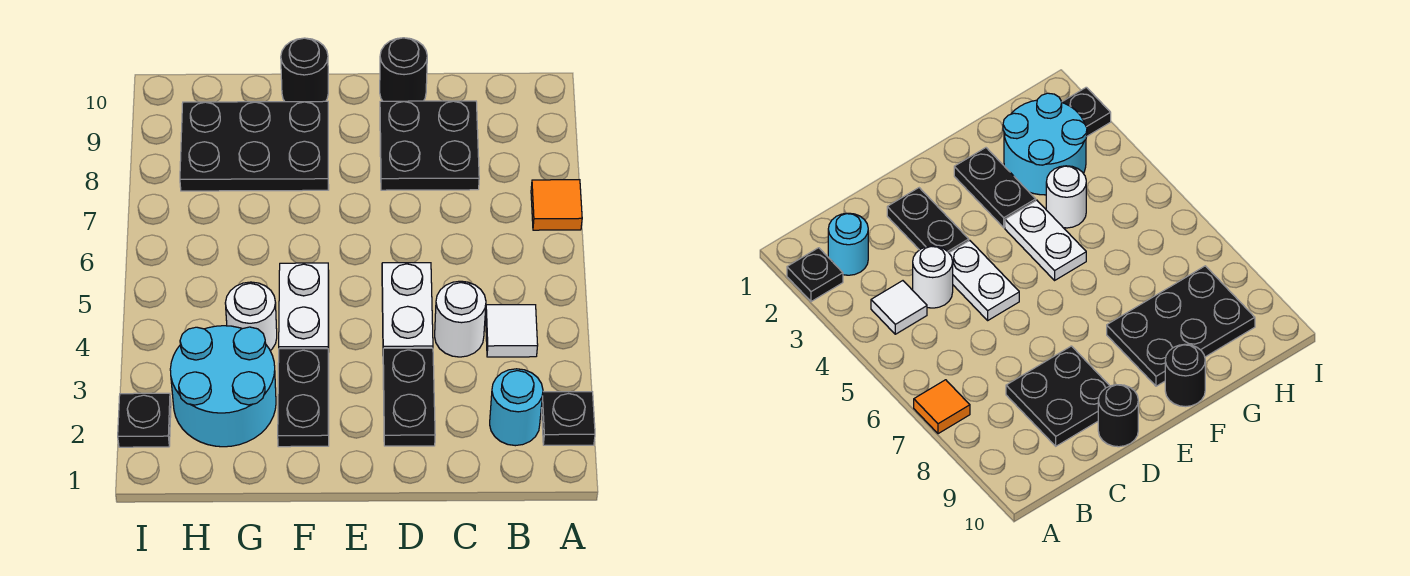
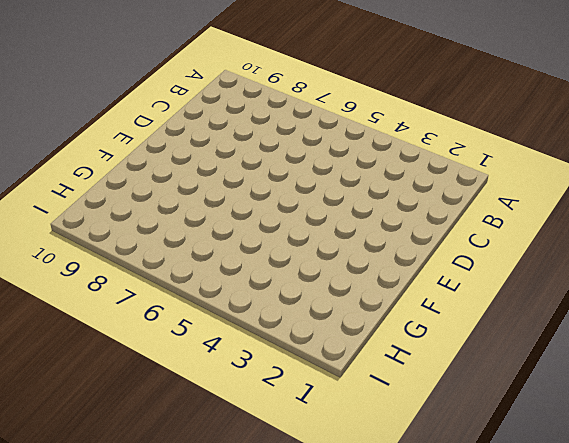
none -> black 1x1 plate [541,392,595,445]
none -> orange 1x1 tile [531,180,582,230]
none -> cyan 1x1 round brick [490,369,543,446]

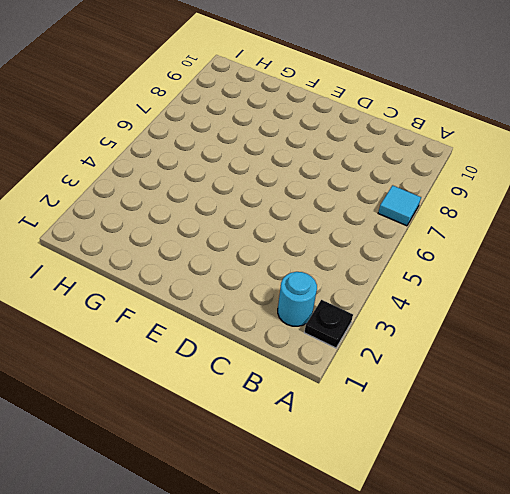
cyan 1x1 tile [378,185,421,226] -> orange 1x1 tile [531,180,582,230]
none -> white 1x1 tile [486,305,538,357]
none -> white 1x1 round brick [435,281,486,357]
none -> black 2x2 plate [380,101,479,190]

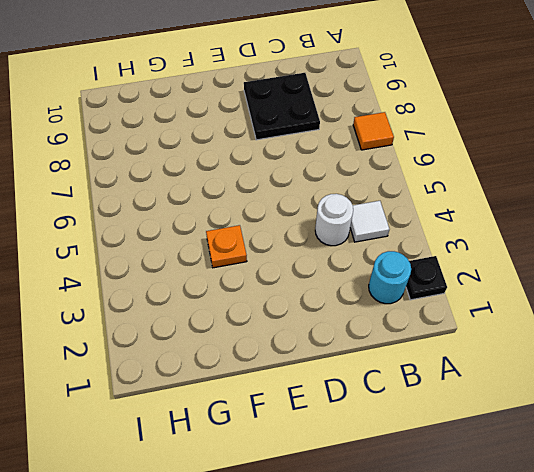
orange 1x1 plate [206,225,247,268] -> white 1x2 plate [279,263,329,352]
none -> black 1x2 plate [383,348,435,446]
none -> white 1x2 plate [382,263,433,348]
none -> black 1x1 round brick [380,38,427,101]

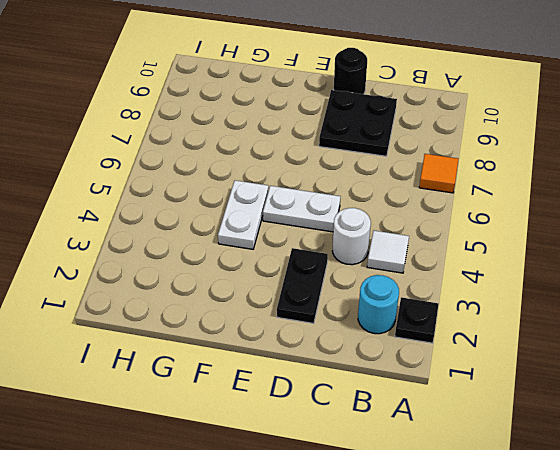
white 1x2 plate [263,186,340,232] -> white 1x2 plate turned to [382,263,433,348]
none -> black 1x2 plate [278,349,329,447]
none -> black 2x3 plate [180,101,329,191]
none -> black 1x1 round brick [281,38,328,102]

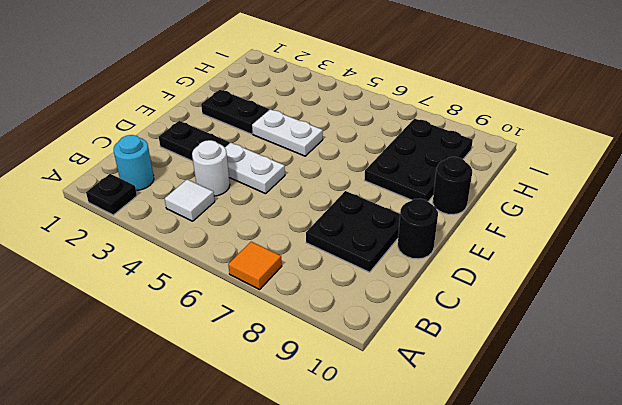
none -> cyan 2x2 round brick [170,326,276,447]
none -> white 1x1 round brick [225,282,277,351]
none -> black 1x1 plate [118,393,171,447]

